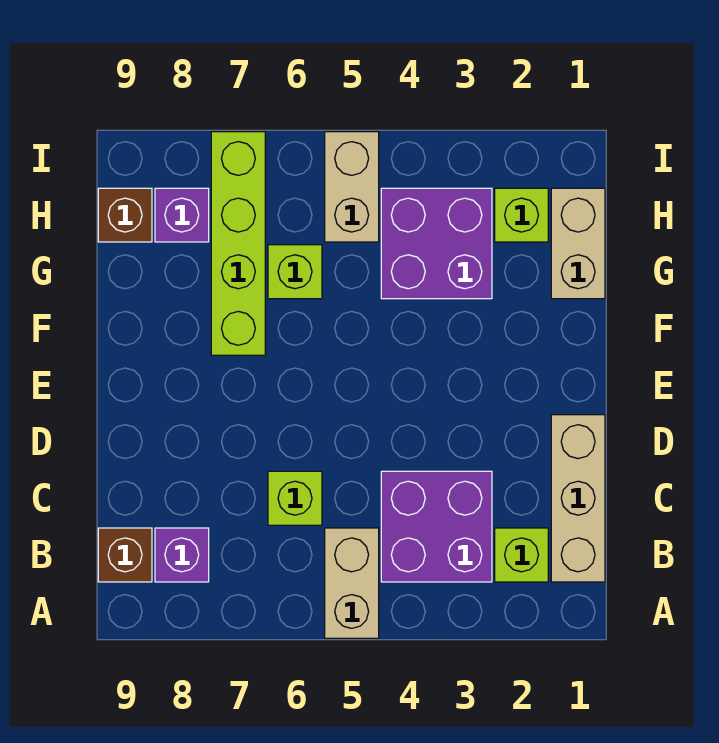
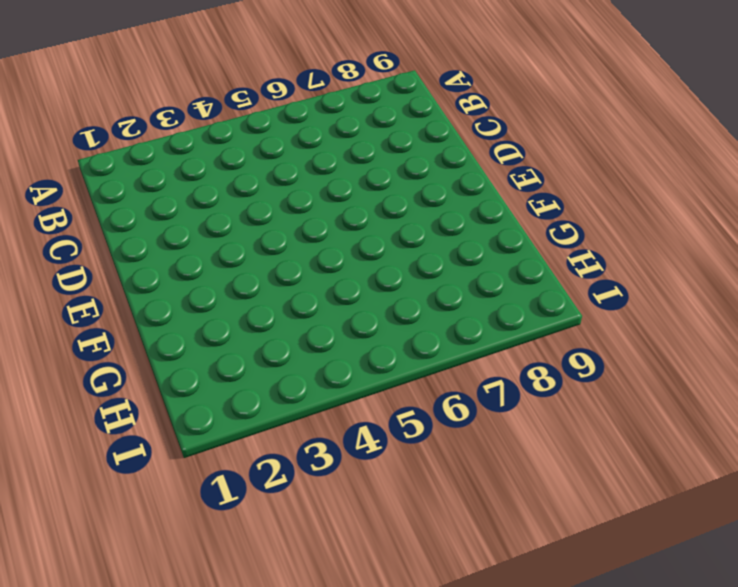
none -> tan 1x2 brick [325,528,379,638]
none -> tan 1x3 brick [551,415,605,582]
none -> lime 1x1 brick [495,528,548,582]

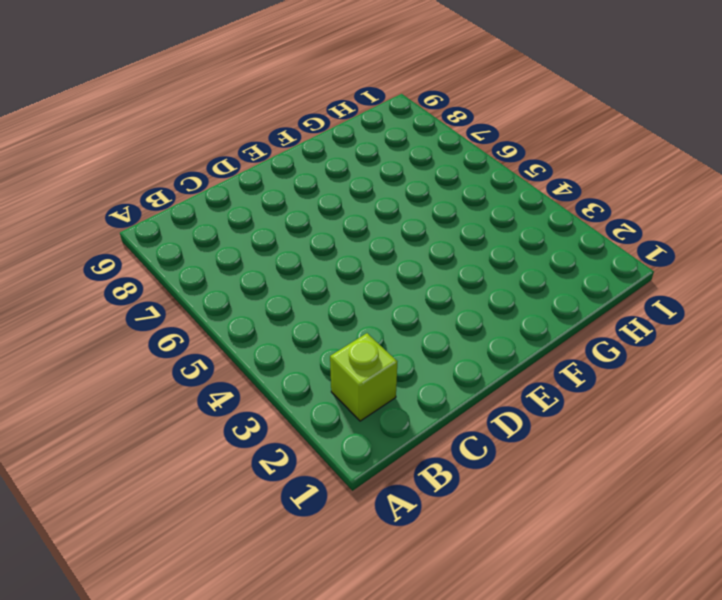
none -> tan 1x2 brick [325,528,379,638]
none -> tan 1x3 brick [551,415,605,582]
none -> purple 2x2 brick [381,471,492,582]

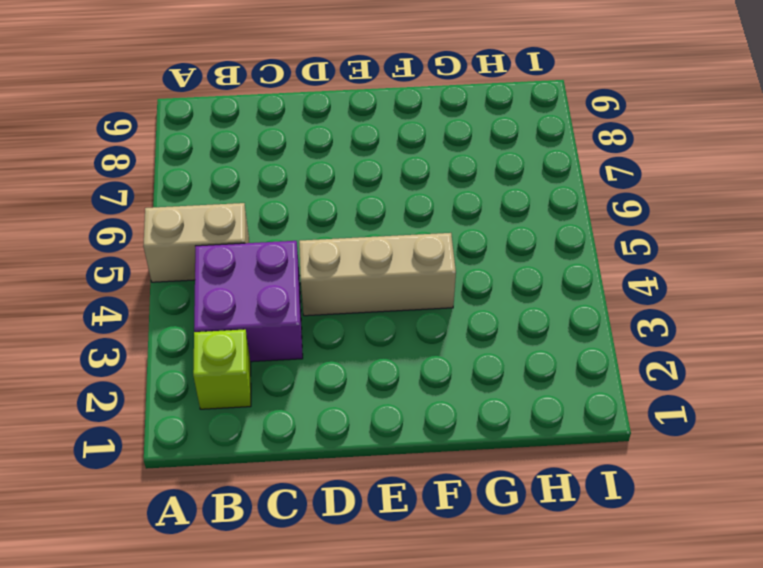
tan 1x3 brick [299,233,456,316] -> tan 1x3 brick moved to [551,415,605,582]
none -> purple 1x1 brick [155,528,209,582]
none -> brown 1x1 brick [98,528,152,582]
none -> lime 1x1 brick [268,471,322,525]

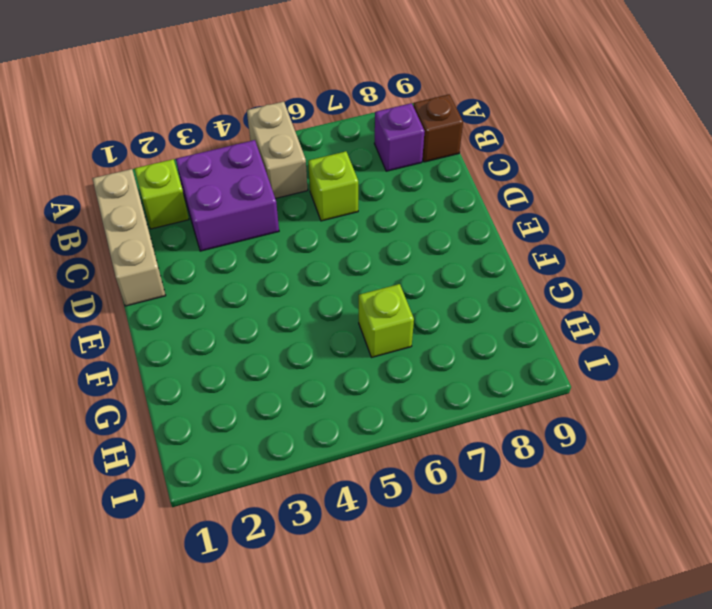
none -> lime 1x4 brick [211,132,265,355]
none -> tan 1x2 brick [551,188,605,299]
none -> purple 2x2 brick [381,188,492,299]

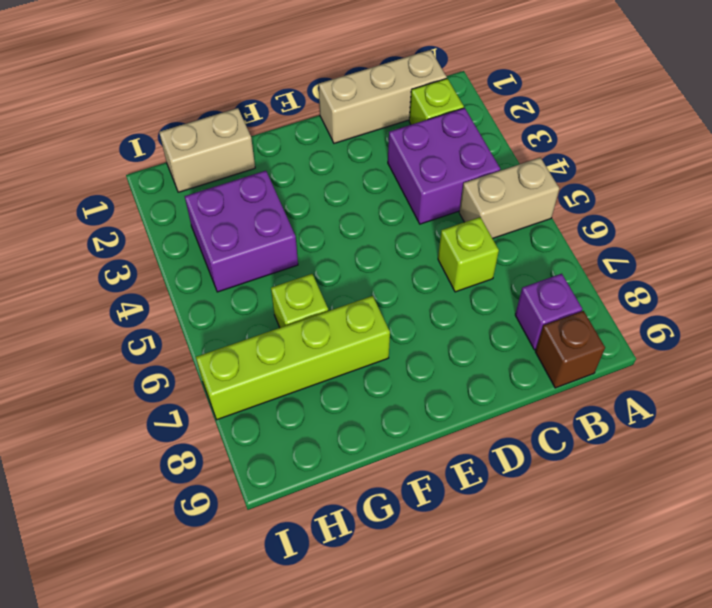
none -> lime 1x1 brick [495,188,548,242]
none -> tan 1x2 brick [325,132,379,242]
none -> purple 1x1 brick [155,188,209,242]

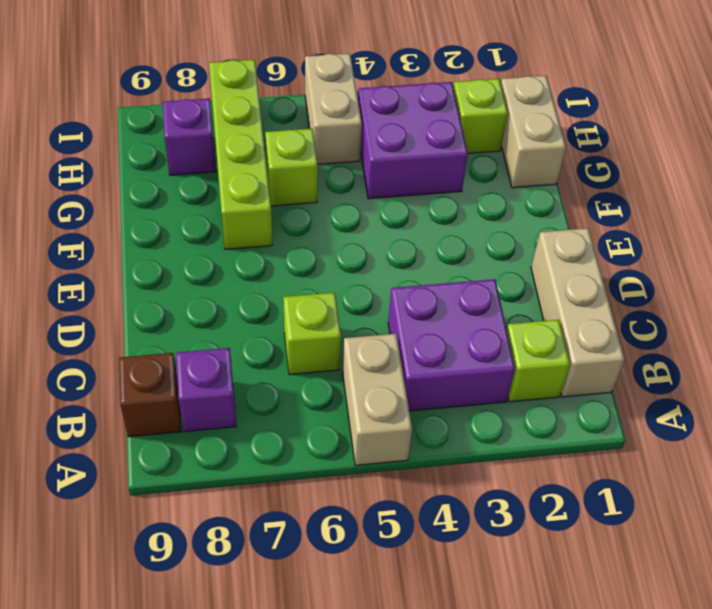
none -> brown 1x1 brick [98,188,152,242]

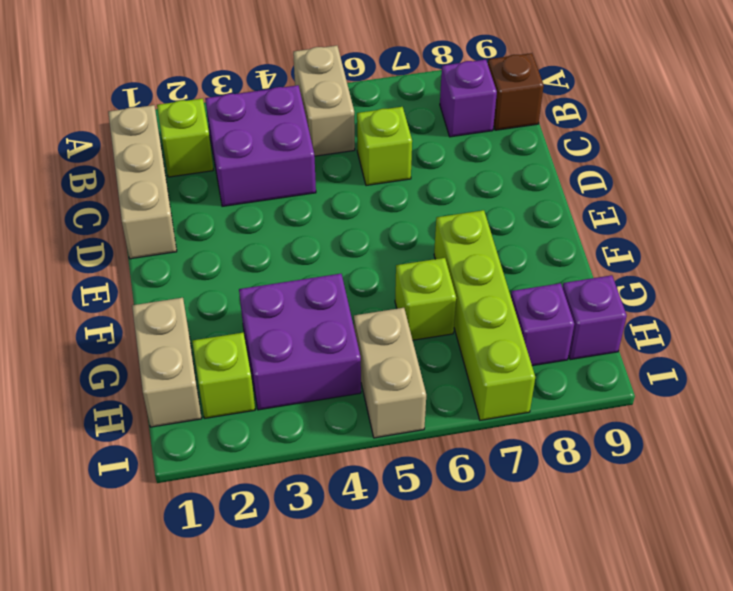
purple 1x1 brick [562,275,627,360] -> brown 1x1 brick [98,188,152,242]

